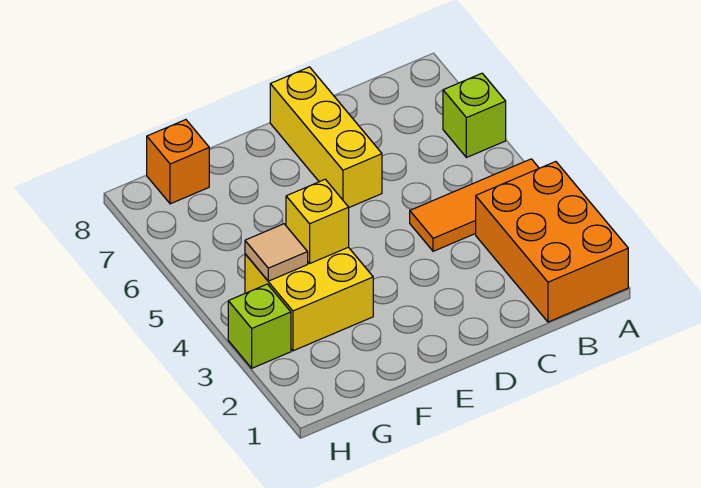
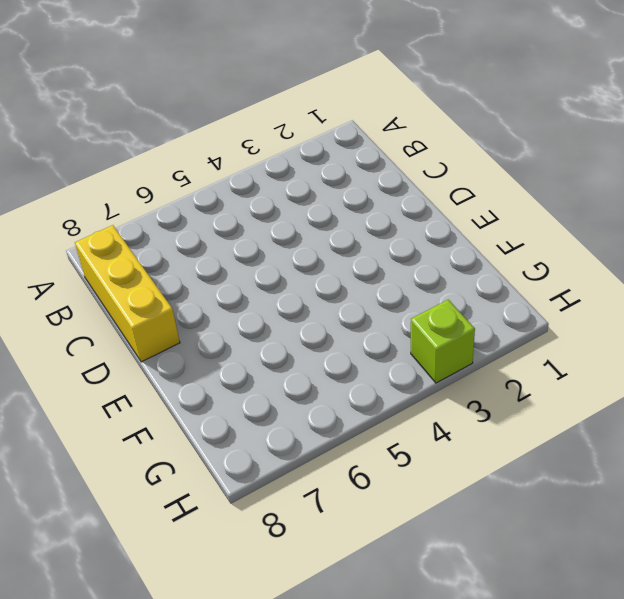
yellow 1x3 brick [75,225,180,362] -> yellow 1x3 brick turned to [270,67,382,207]
none -> orange 2x3 brick [476,162,628,322]
none -> orange 1x3 tile [410,159,539,251]

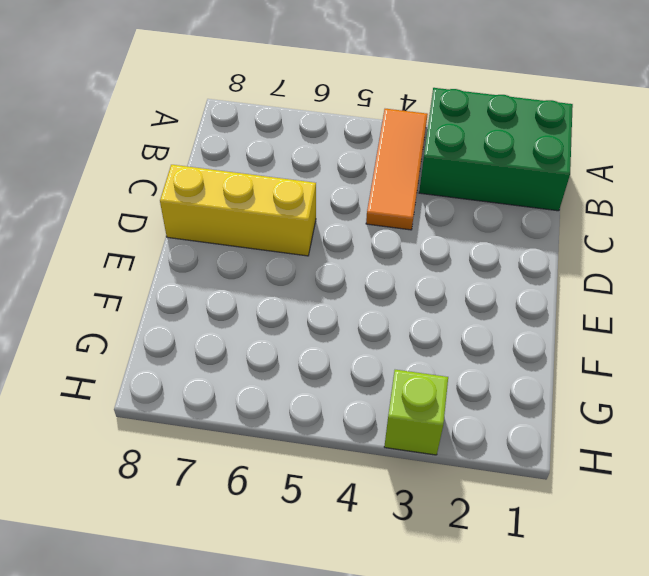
green 2x3 brick [419,88,573,211] -> orange 2x3 brick [476,162,628,322]
none -> lime 1x1 brick [443,73,506,158]
none -> yellow 2x2 brick [245,247,373,351]

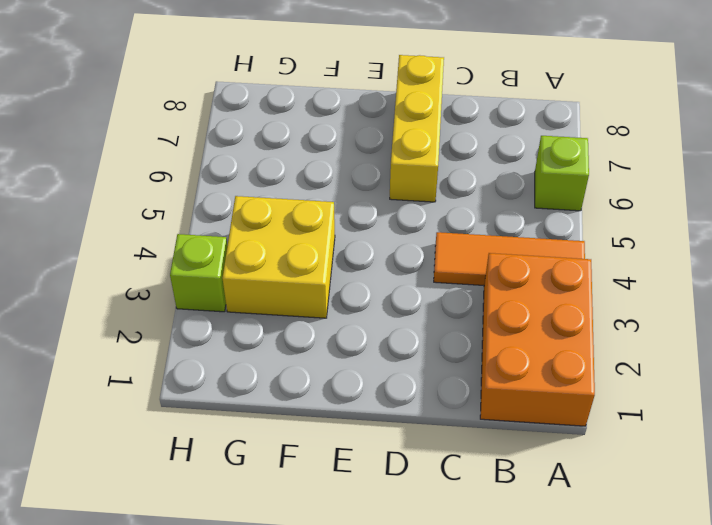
none -> orange 1x1 brick [147,120,209,204]
none -> yellow 1x1 brick [286,179,349,263]

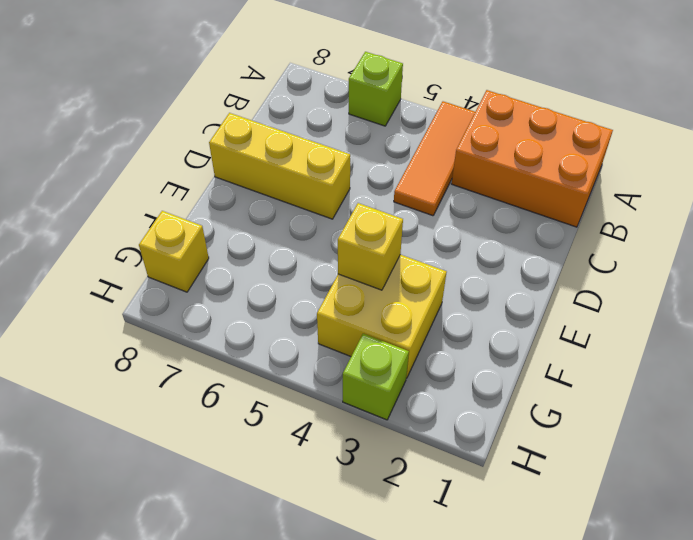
yellow 1x1 brick [139,211,209,292] -> orange 1x1 brick [147,120,209,204]
none -> tan 1x1 tile [245,224,308,281]

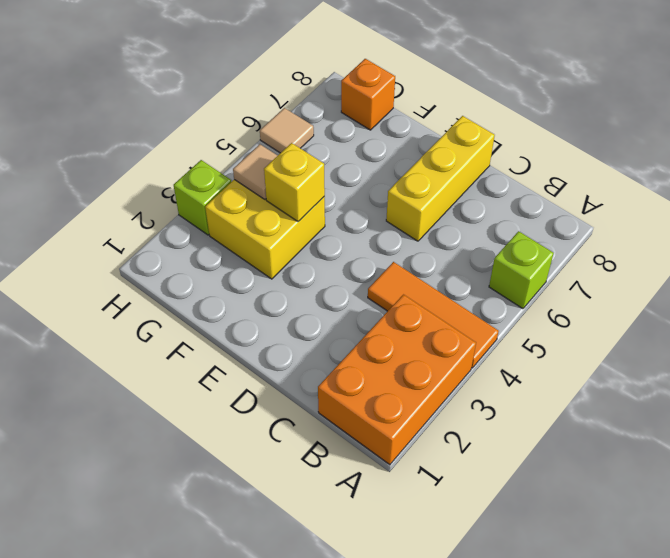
tan 1x1 tile [260,108,314,153] -> none

